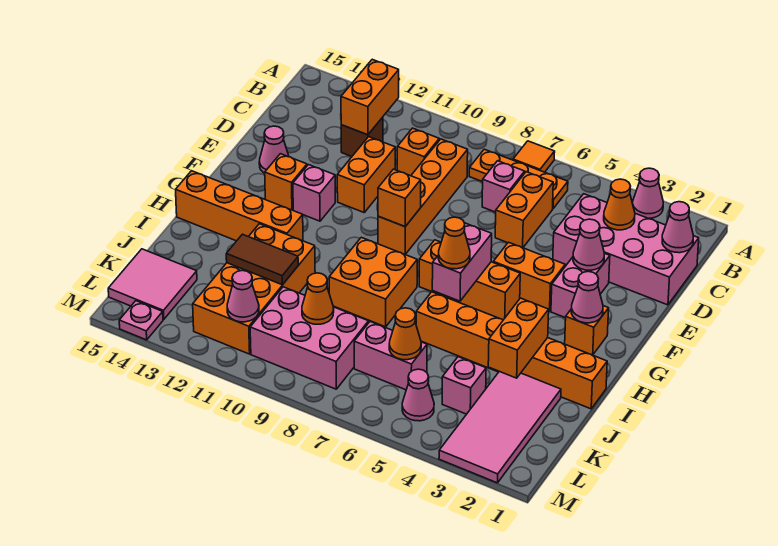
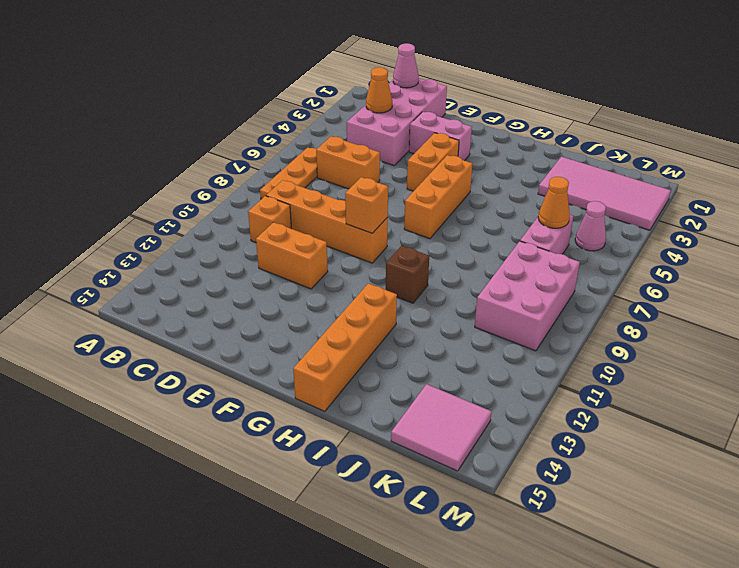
brown 1x1 brick [386,246,429,303] -> brown 1x1 brick moved to [341,117,383,157]
none -> pink 1x1 cone [633,168,663,218]
none -> orange 1x1 tile [513,141,555,172]
none -> pink 1x1 brick [482,161,525,212]
none -> pink 1x1 cone [259,126,289,173]

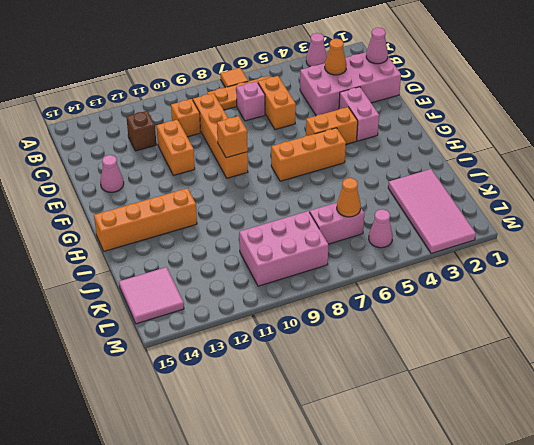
none -> pink 1x1 brick [293,165,335,221]
none -> orange 1x1 brick [265,154,307,210]
none -> orange 1x1 brick [565,306,609,355]
none -> orange 2x2 brick [329,237,417,327]

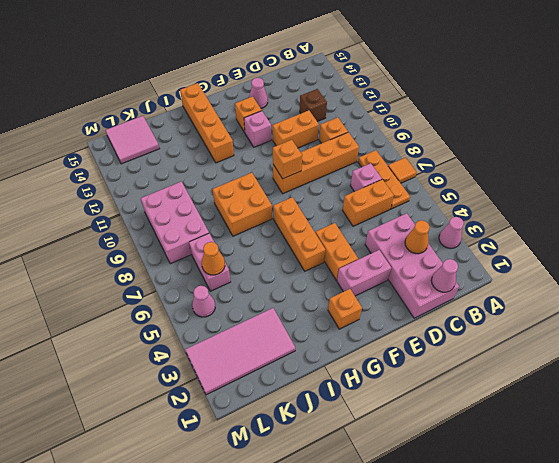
none -> orange 1x6 brick [416,292,607,409]
none -> orange 2x4 brick [193,224,315,354]
none -> pink 1x1 brick [442,357,486,414]
none -> pink 1x1 plate [119,301,163,340]

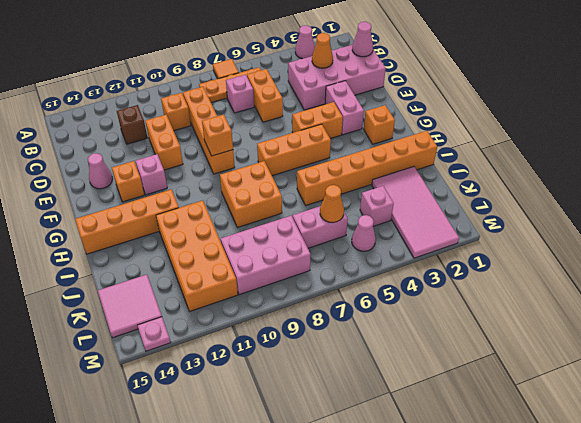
none -> orange 1x2 brick [341,59,399,135]
none -> pink 1x1 cone [573,219,604,270]
none -> pink 1x1 cone [571,272,603,323]
none -> pink 1x2 brick [432,223,492,301]

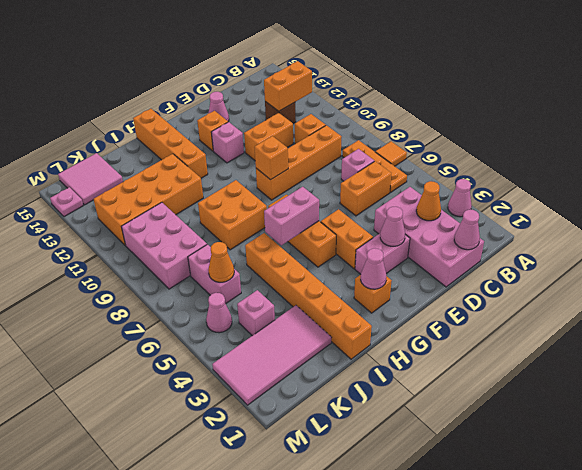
none -> orange 1x2 brick [488,298,549,378]
none -> brown 1x2 tile [226,234,298,285]
none -> orange 1x1 cone [302,273,334,324]
none -> pink 1x1 cone [227,270,259,322]

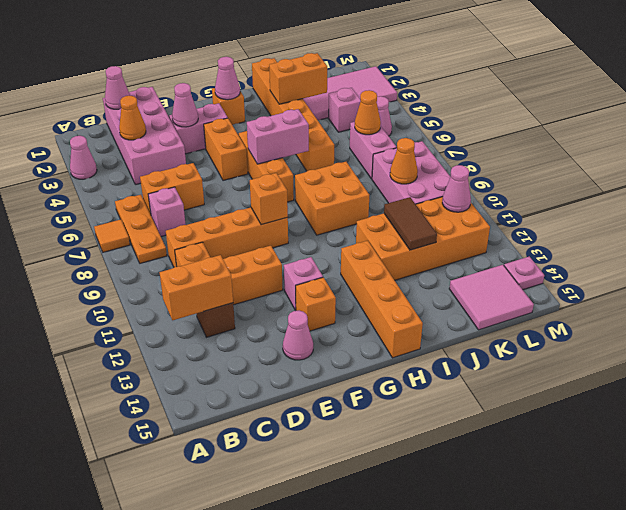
none -> orange 1x1 cone [438,217,470,269]

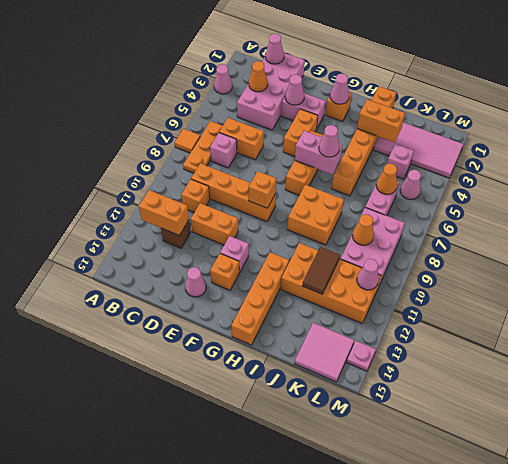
pink 1x1 cone [319,125,340,157] -> orange 1x1 cone [438,217,470,269]

